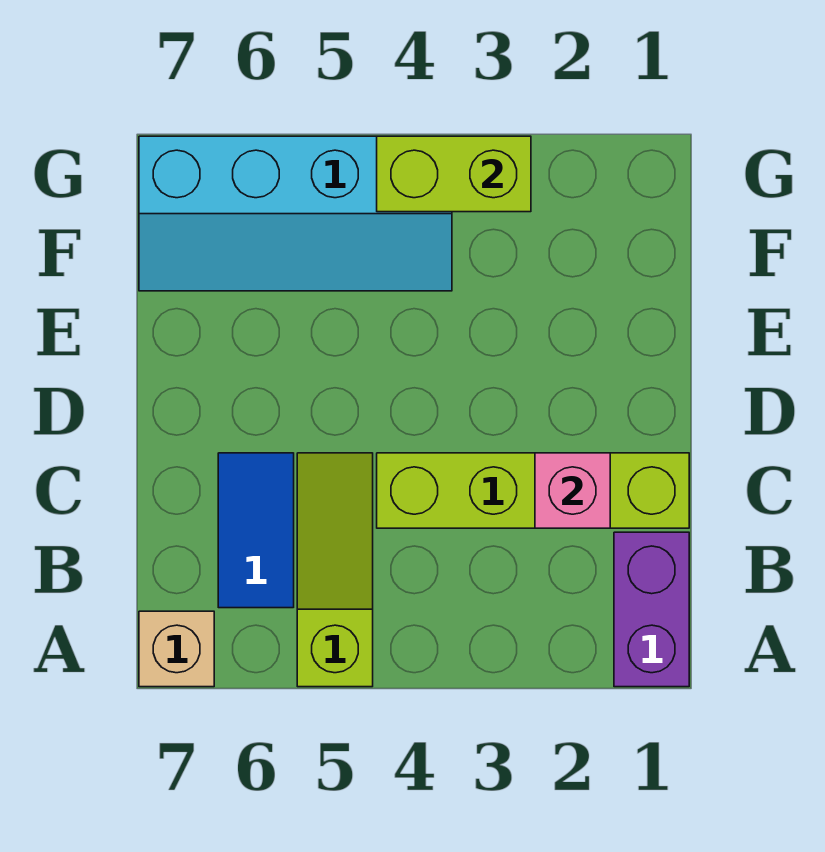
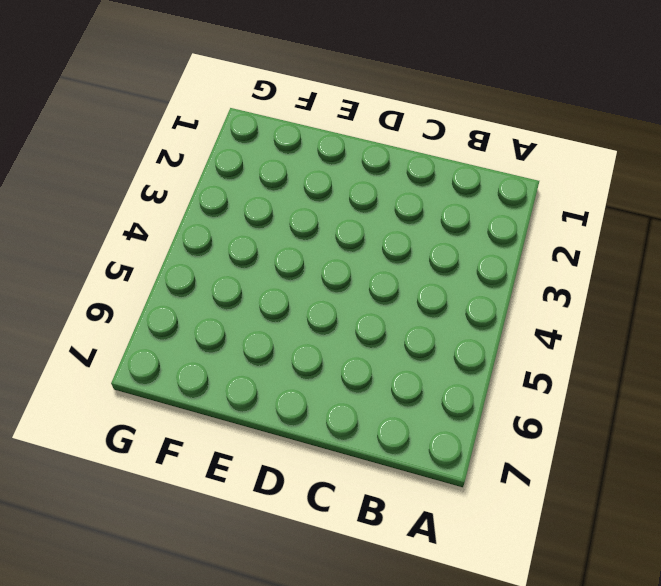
none -> purple 1x2 brick [614,532,689,687]
none -> lime 1x3 slope [297,453,373,687]

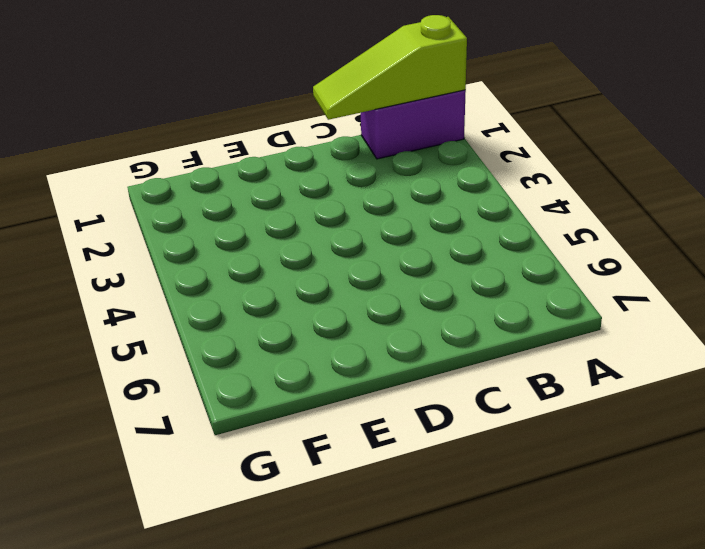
lime 1x3 slope [313,15,467,120] -> lime 1x3 slope moved to [297,453,373,687]
none -> tan 1x1 brick [139,611,214,687]
none -> blue 1x2 tile [218,453,294,608]

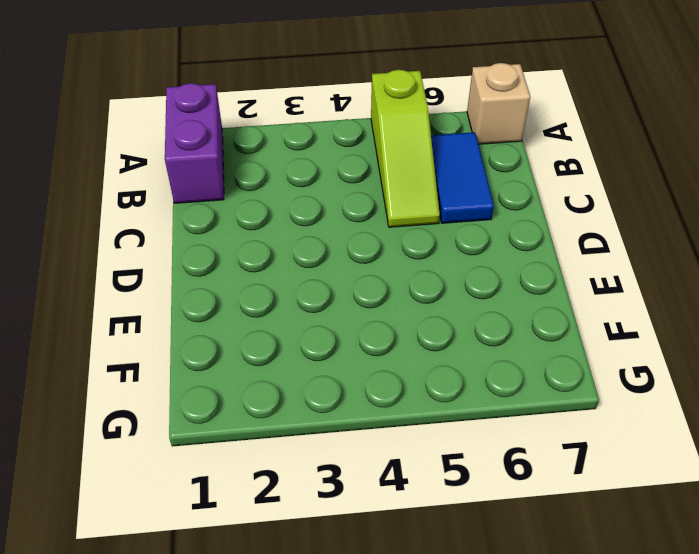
none -> lime 1x4 brick [377,453,689,528]
none -> cyan 2x4 slope [139,136,452,291]

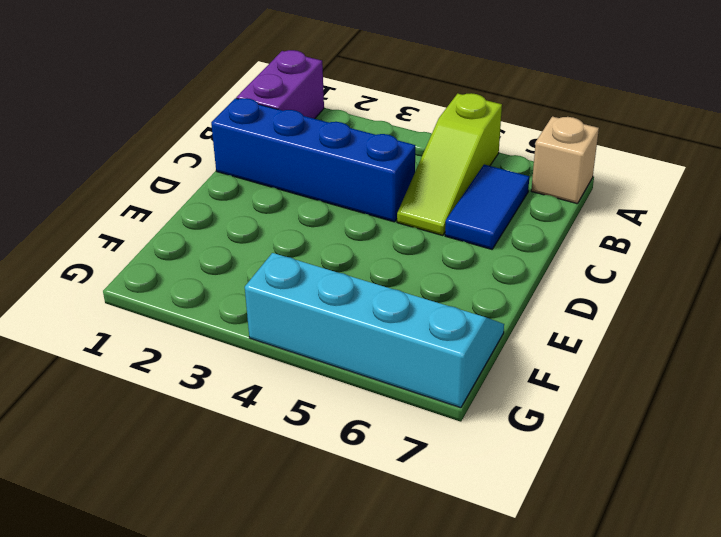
blue 1x4 brick [211,98,415,222] -> lime 1x4 brick [377,453,689,528]
none -> pink 1x1 brick [535,453,610,528]
none -> lime 1x2 brick [377,136,531,212]

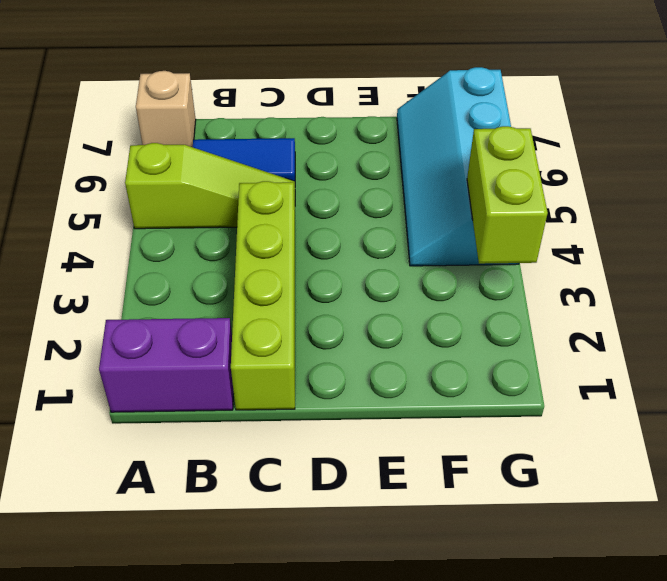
none -> pink 1x1 brick [535,453,610,528]

